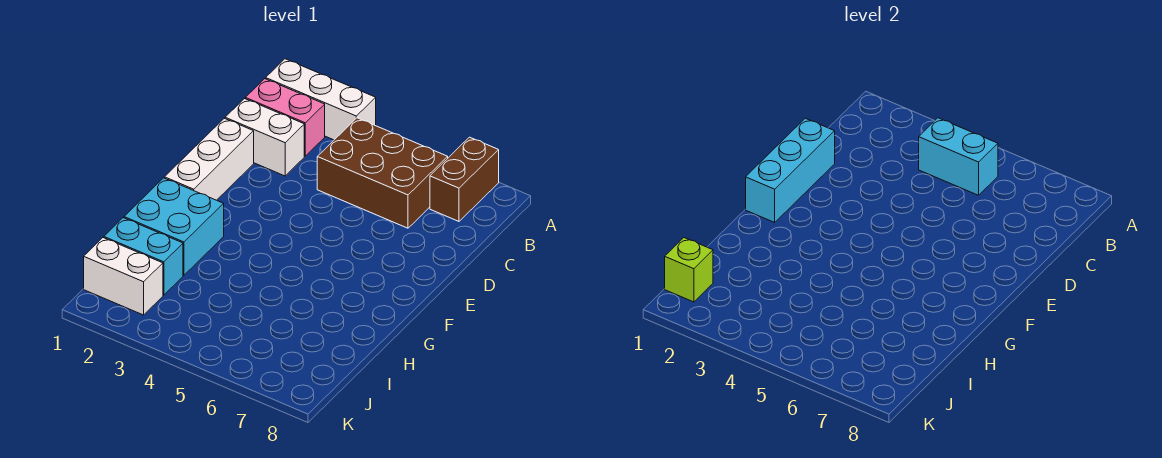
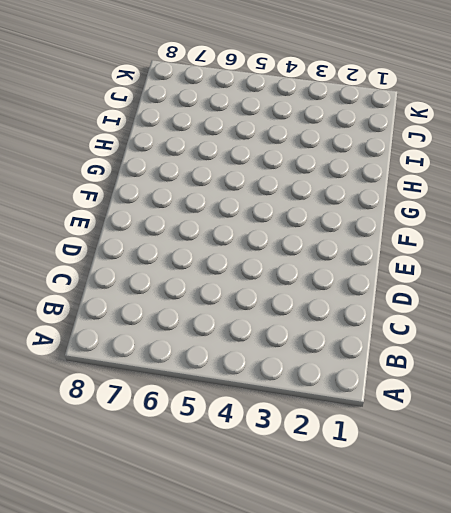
none -> white 1x3 brick [266,59,376,140]
none -> brown 1x2 brick [430,137,499,221]
none -> pink 1x2 brick [245,79,325,156]

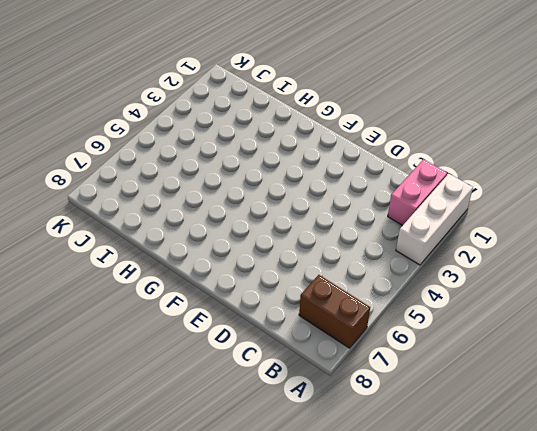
none -> brown 2x3 brick [317,118,448,228]
none -> white 1x2 brick [225,99,304,176]
none -> white 1x3 brick [165,118,254,200]

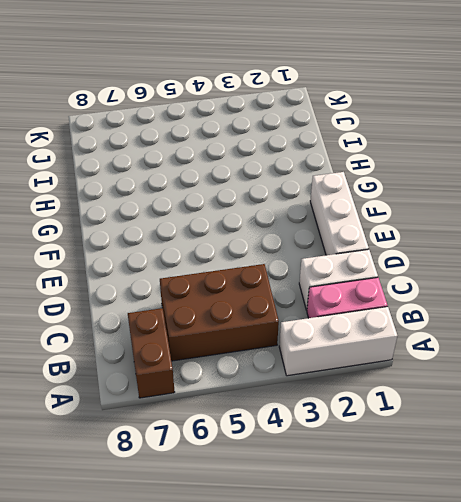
none -> cyan 2x2 brick [124,178,224,275]
none -> cyan 1x2 brick [104,218,183,295]
none -> white 1x2 brick [84,238,163,315]

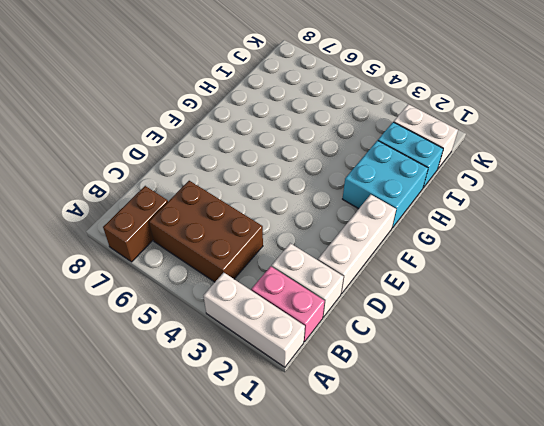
none -> cyan 1x2 brick [919,118,998,195]
none -> cyan 1x3 brick [746,118,835,222]
none -> lime 1x1 brick [665,238,713,302]

